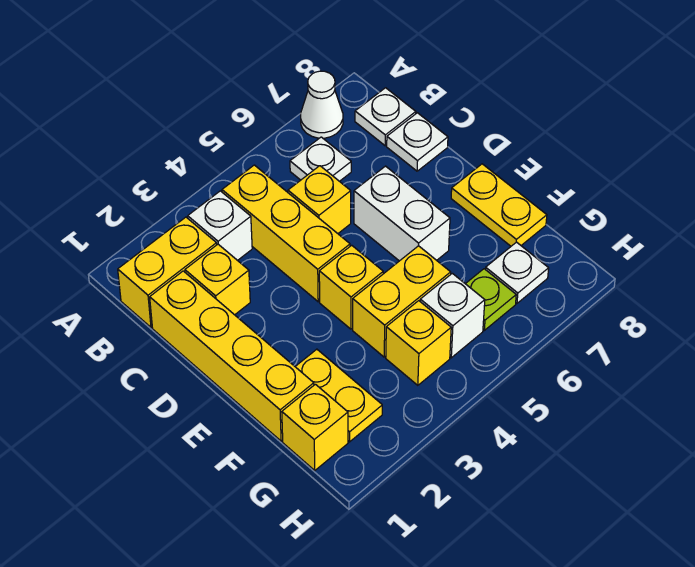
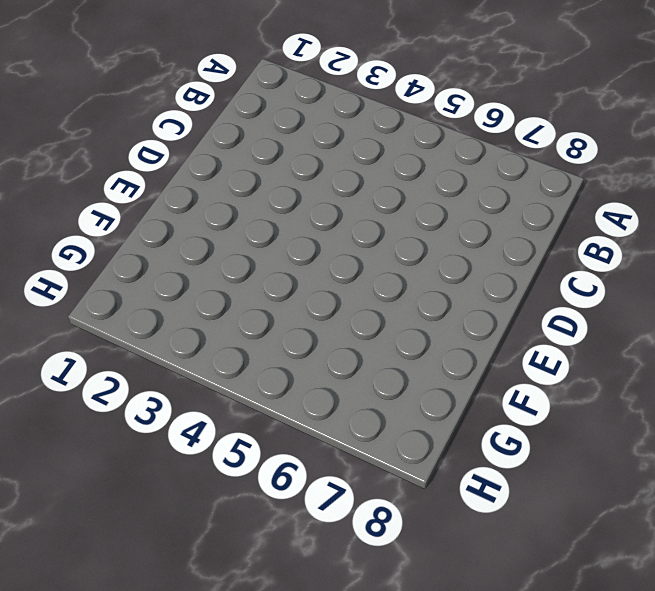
none -> white 1x1 cone [301,71,343,138]
none -> yellow 1x2 brick [118,217,217,327]
none -> white 1x1 brick [188,191,252,261]

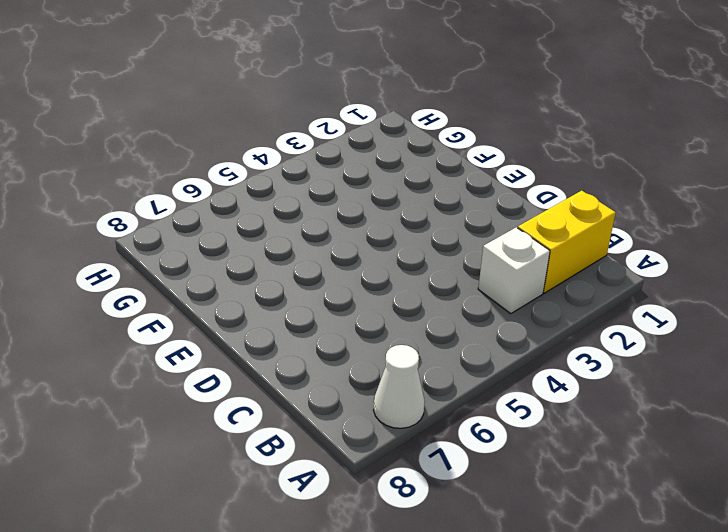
none -> yellow 1x3 brick [222,165,350,302]
none -> white 1x1 plate [290,137,351,181]
none -> white 1x1 plate [355,88,416,146]

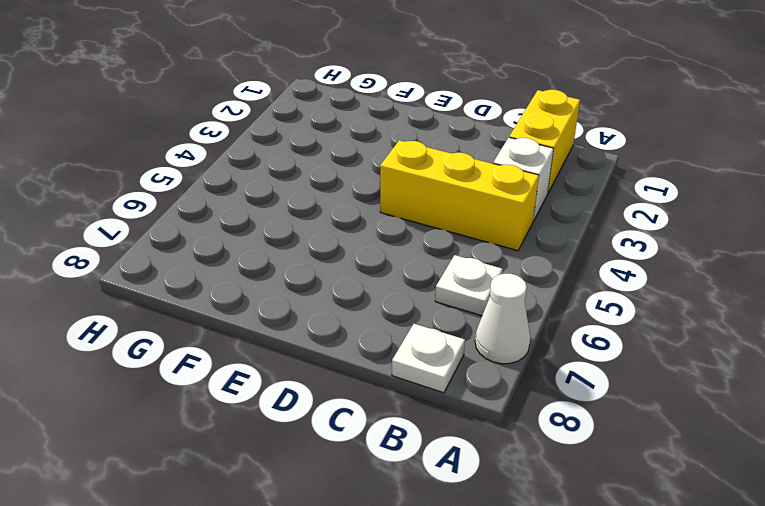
none -> yellow 1x4 brick [150,271,314,441]
none -> yellow 1x1 brick [185,244,250,315]
none -> yellow 1x1 brick [288,166,351,233]

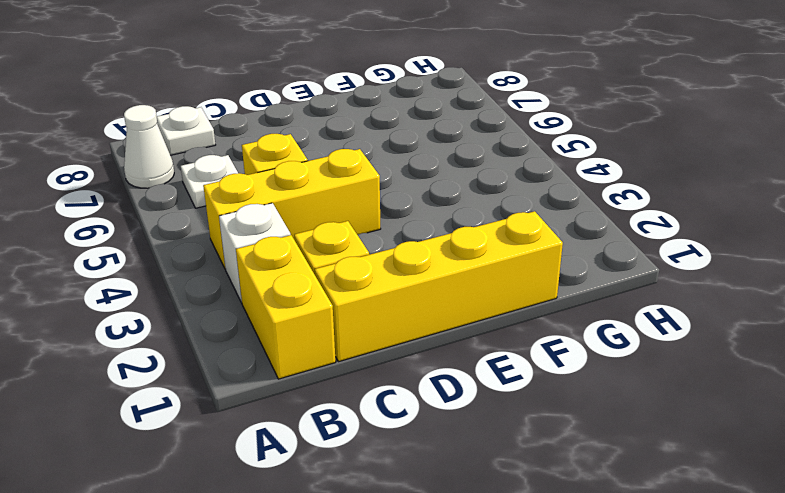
none -> white 1x1 plate [387,113,448,171]
none -> white 1x2 brick [354,166,450,261]
none -> yellow 1x1 brick [319,245,383,329]

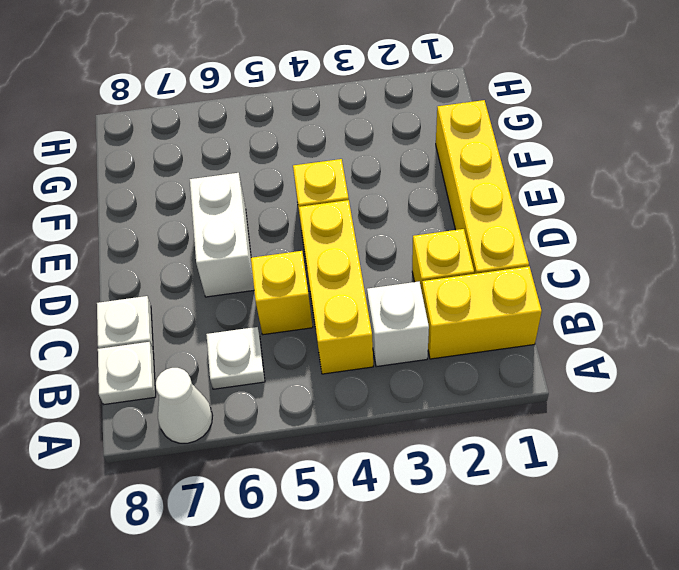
none -> yellow 1x2 plate [451,164,547,246]
none -> yellow 1x2 plate [295,349,382,442]
none -> yellow 1x2 brick [353,246,451,357]

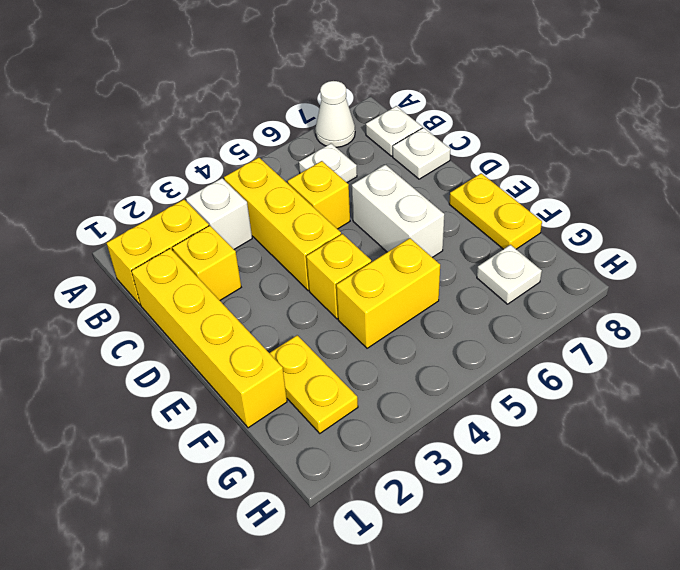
none -> yellow 1x1 brick [282,384,348,470]
none -> yellow 1x1 brick [386,301,451,385]
none -> white 1x1 brick [420,273,485,358]

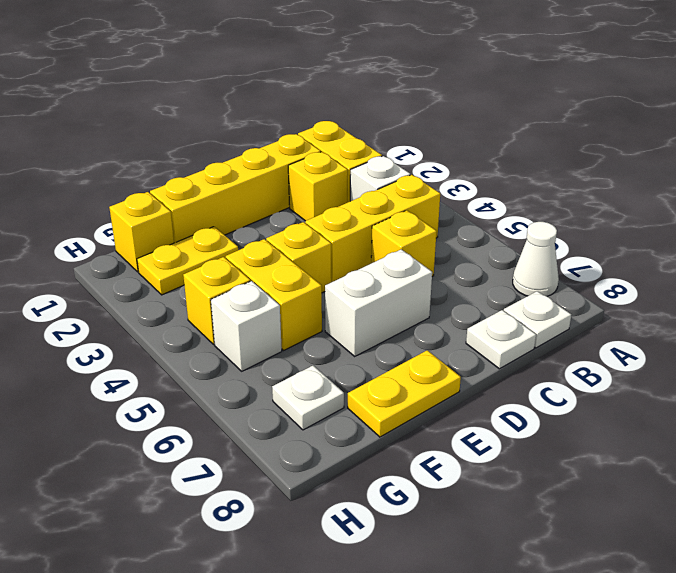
none -> white 1x1 plate [290,137,351,181]
none -> lime 1x1 plate [466,269,516,330]

